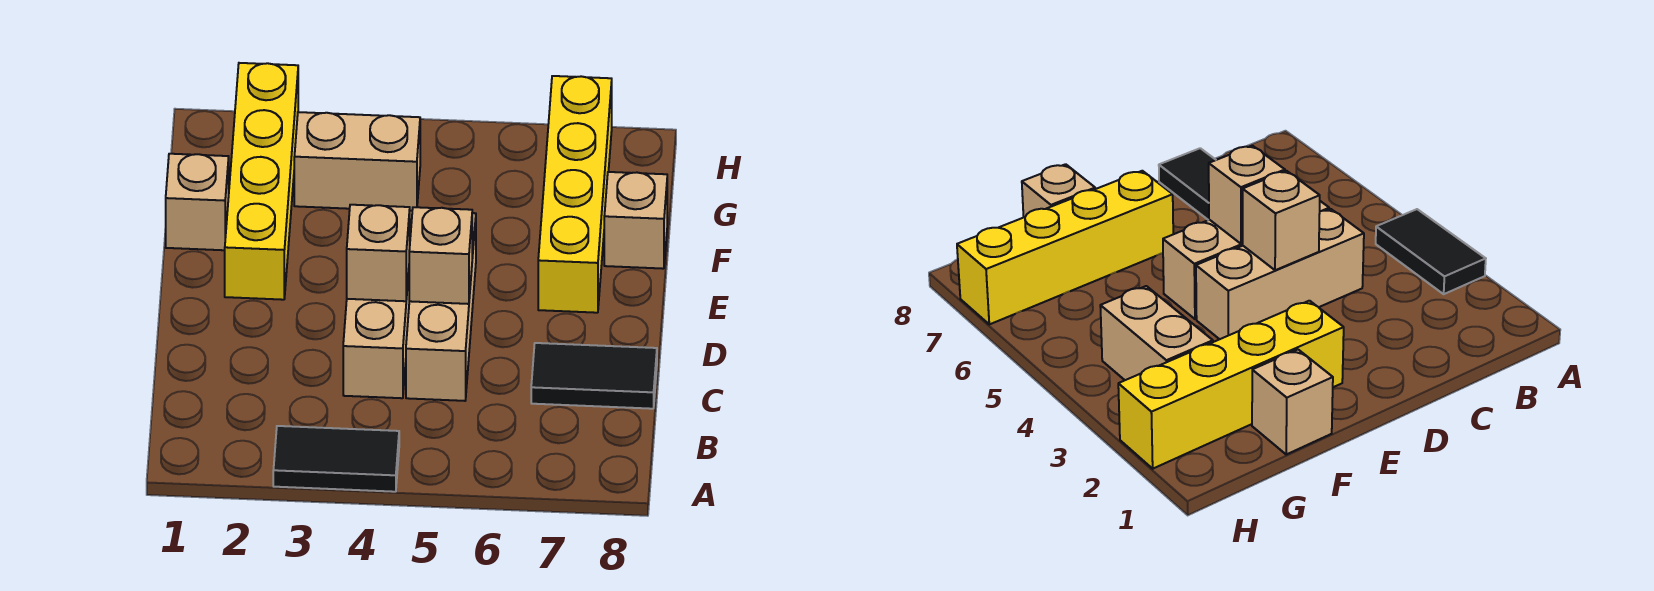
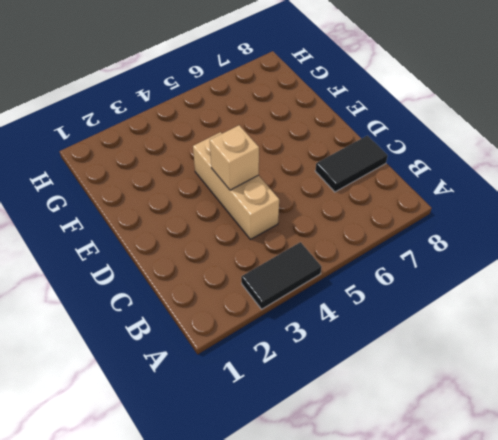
none -> tan 1x3 brick [406,213,476,401]
none -> yellow 1x4 brick [225,63,298,300]

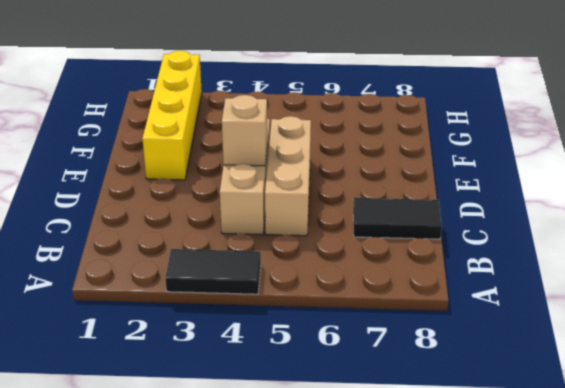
none -> yellow 1x4 brick [538,76,612,313]
none -> tan 1x1 brick [166,154,229,250]

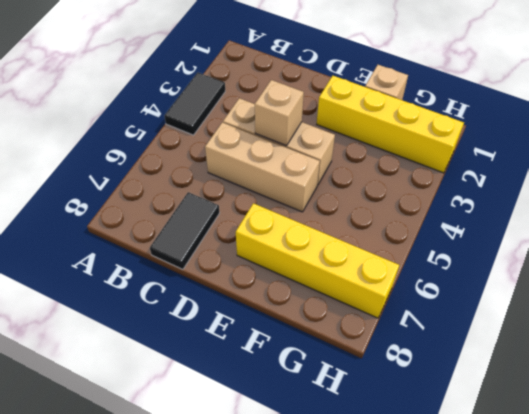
none -> tan 1x1 brick [604,172,667,269]
none -> tan 1x2 brick [294,112,420,211]

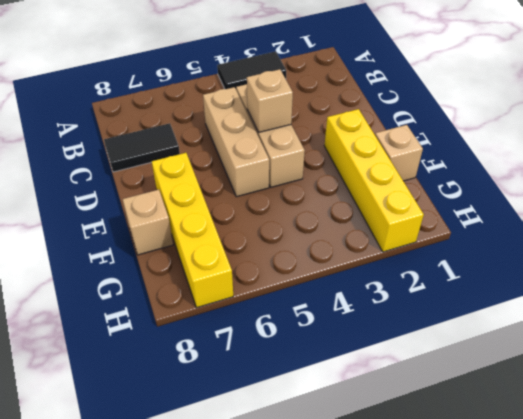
none -> tan 1x2 brick [294,112,420,211]
none -> tan 1x1 brick [409,207,472,304]

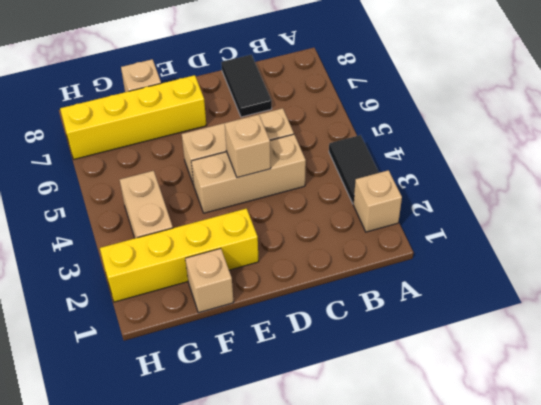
tan 1x1 brick [353,170,402,232] -> tan 1x1 brick moved to [409,207,472,304]

